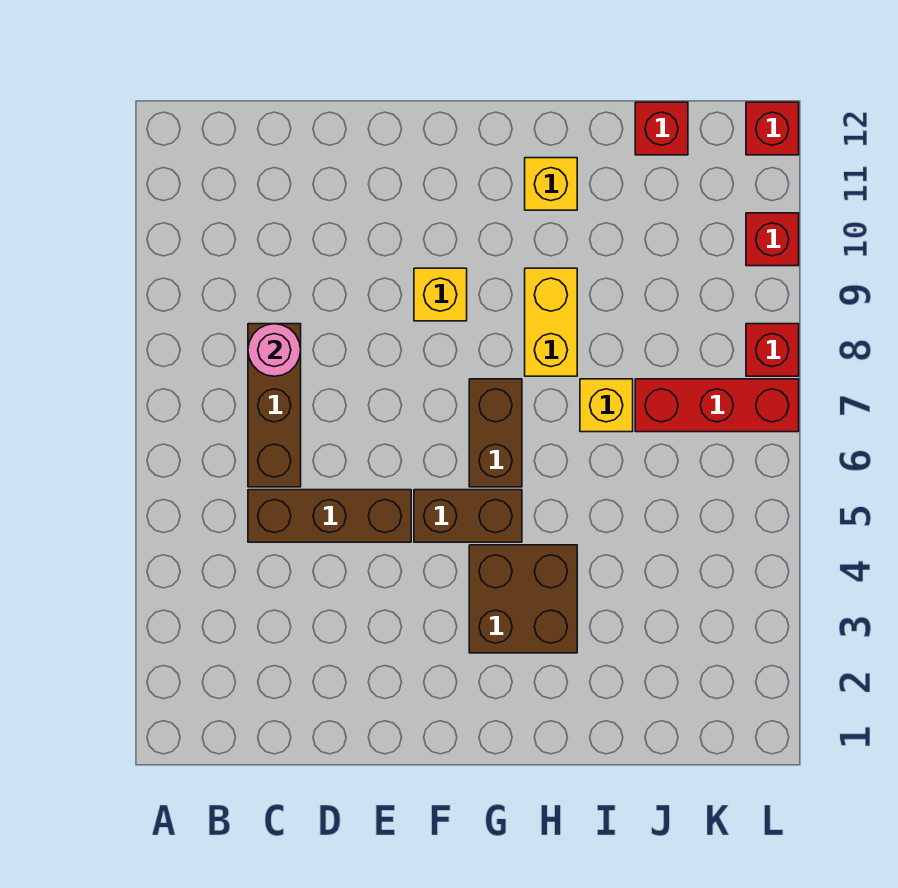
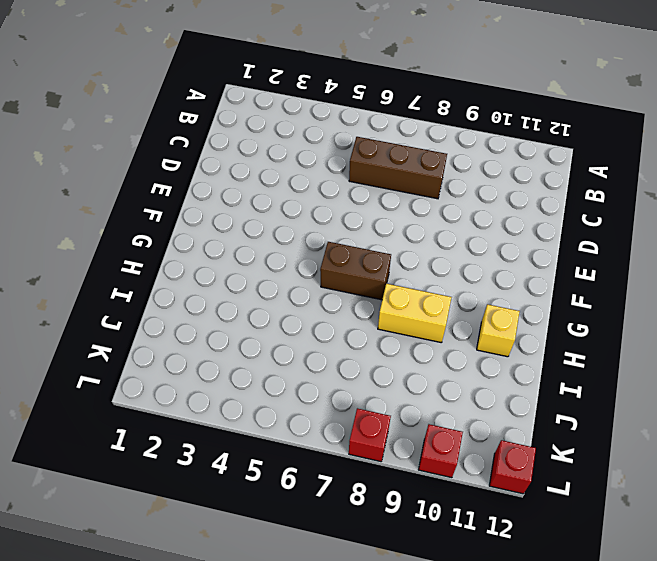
none -> brown 1x3 brick [248,490,411,542]
none -> brown 1x2 brick [414,490,522,542]
none -> yellow 1x1 brick [414,268,467,321]

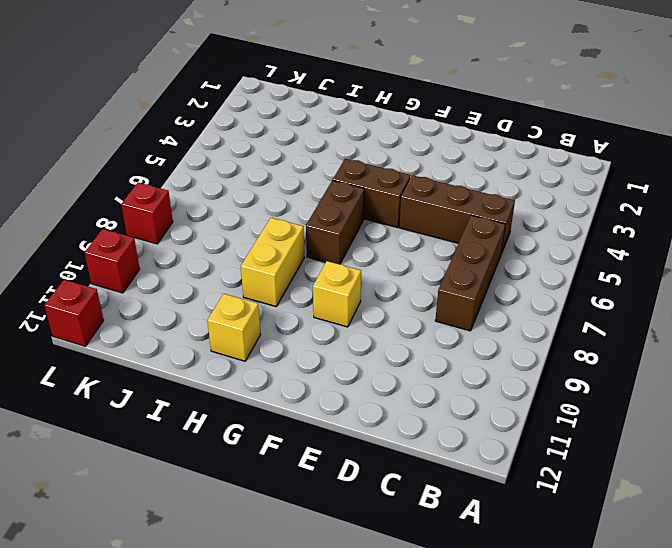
none -> brown 2x2 brick [469,545,577,653]
none -> yellow 1x1 brick [580,379,633,432]
none -> red 1x3 brick [635,379,799,432]

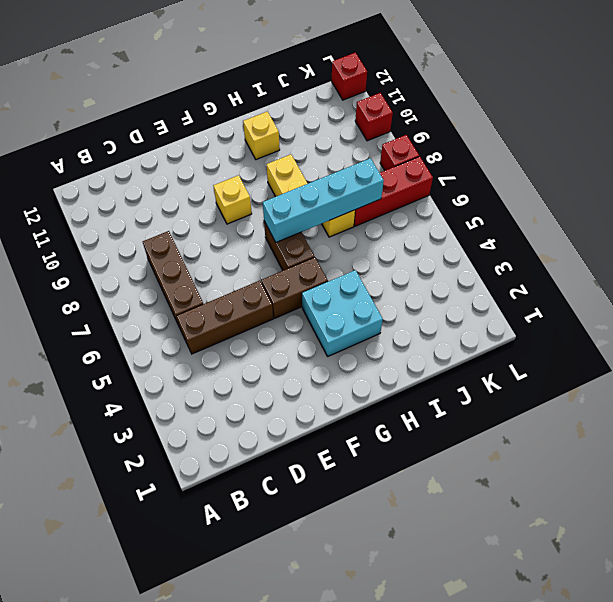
cyan 2x2 brick [302,270,383,356] -> brown 2x2 brick [469,545,577,653]
cyan 1x4 brick [263,158,384,242] -> none
none -> red 1x1 brick [635,102,688,155]
none -> pink 1x1 round brick [248,324,301,376]

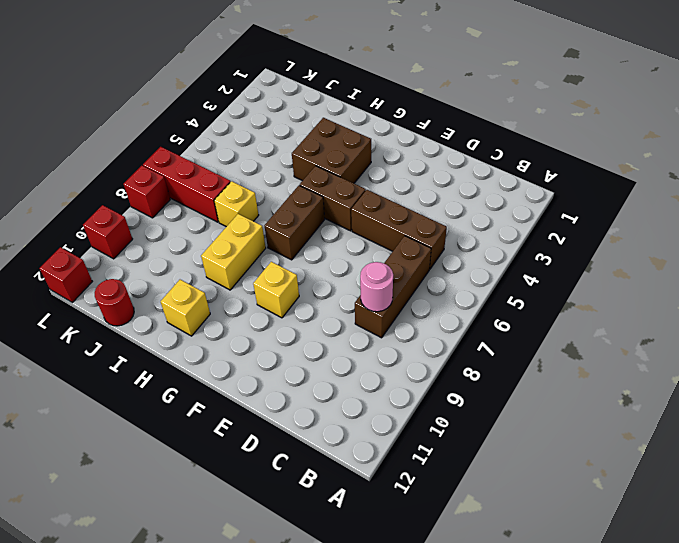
red 1x1 round brick [95,279,134,326] -> red 1x1 brick [635,102,688,155]

